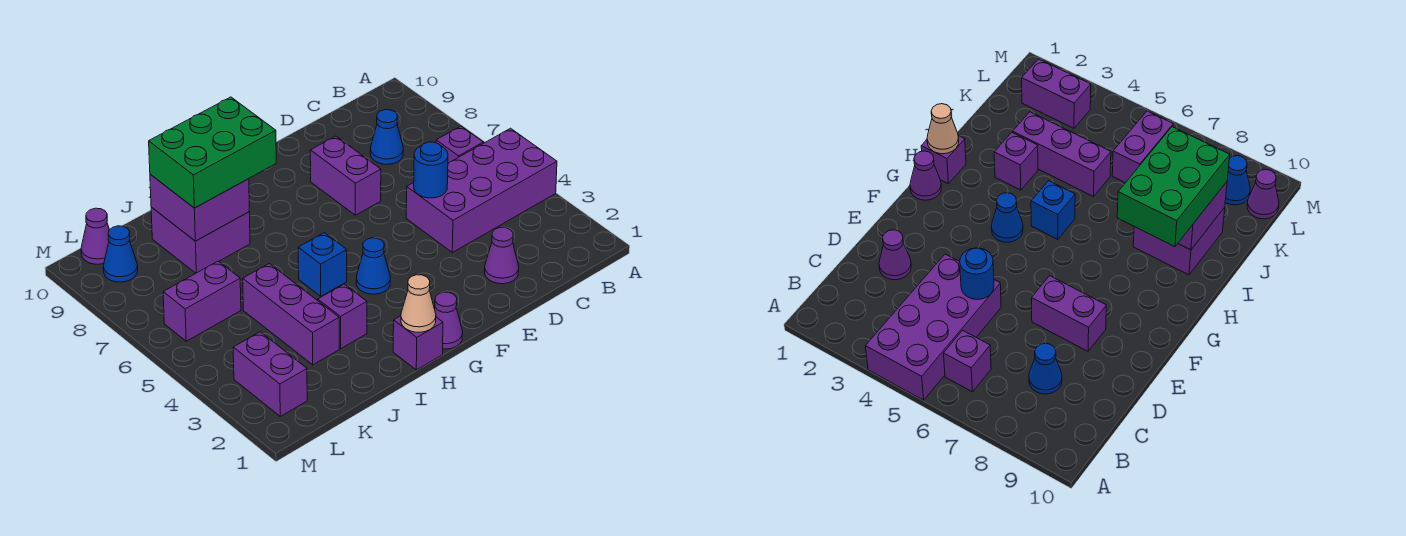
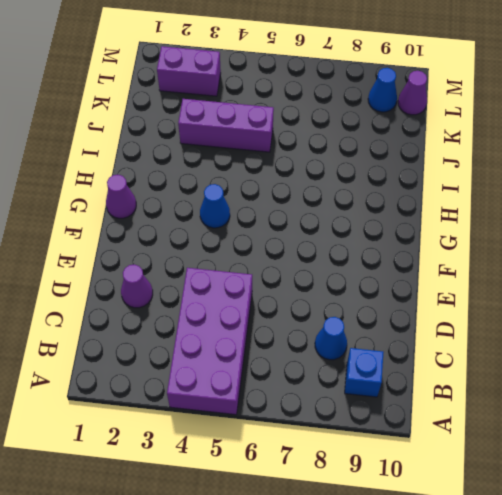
blue 1x1 brick [345,348,384,397] -> blue 1x1 brick moved to [298,233,347,296]
none -> purple 1x1 brick [436,126,483,163]
none -> purple 1x2 brick [310,136,381,215]
none -> purple 1x1 brick [393,316,443,370]

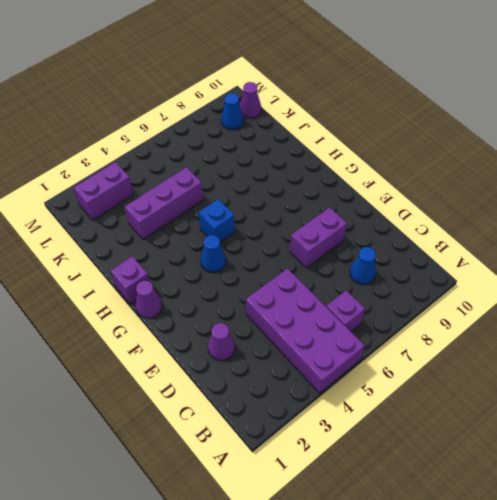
none -> purple 1x1 brick [318,284,367,349]
none -> purple 2x2 brick [151,207,250,273]
none -> purple 1x2 brick [163,261,241,341]

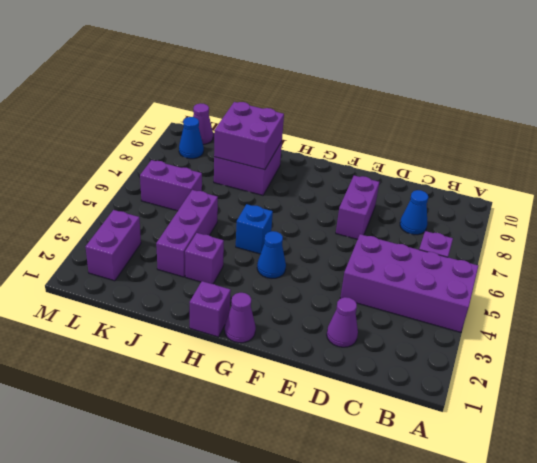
none -> blue 1x1 round brick [414,142,448,198]
none -> tan 1x1 cone [401,275,436,332]
none -> green 2x3 brick [149,97,276,208]

